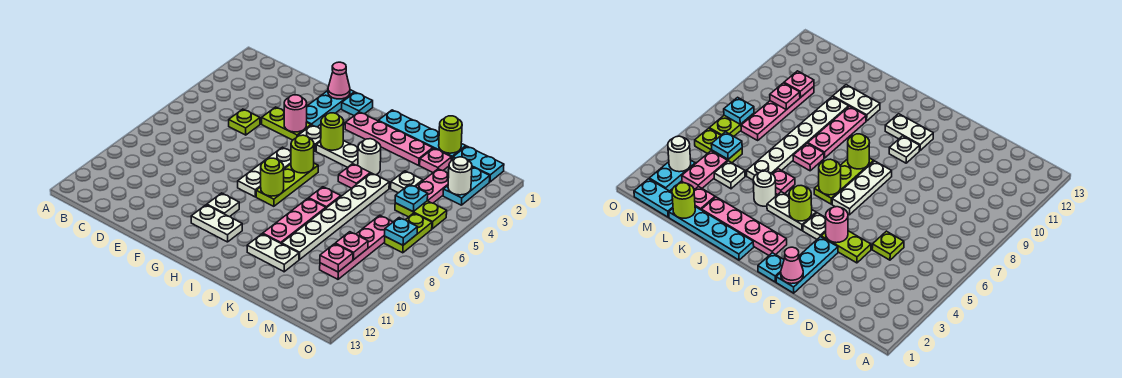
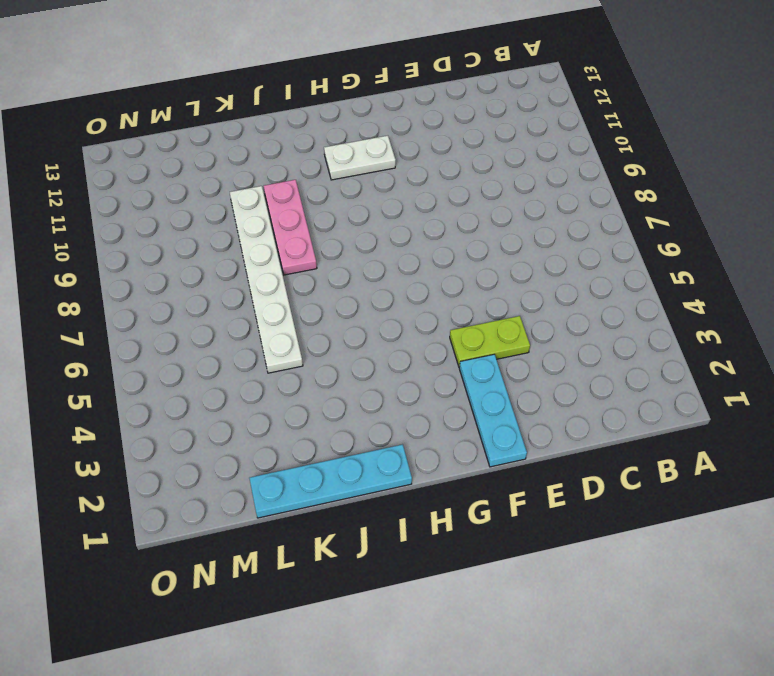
none -> lime 1x1 plate [229,109,260,135]
none -> cyan 1x1 plate [342,92,373,116]
none -> white 1x1 plate [298,125,321,151]
none -> white 1x3 plate [238,147,291,197]

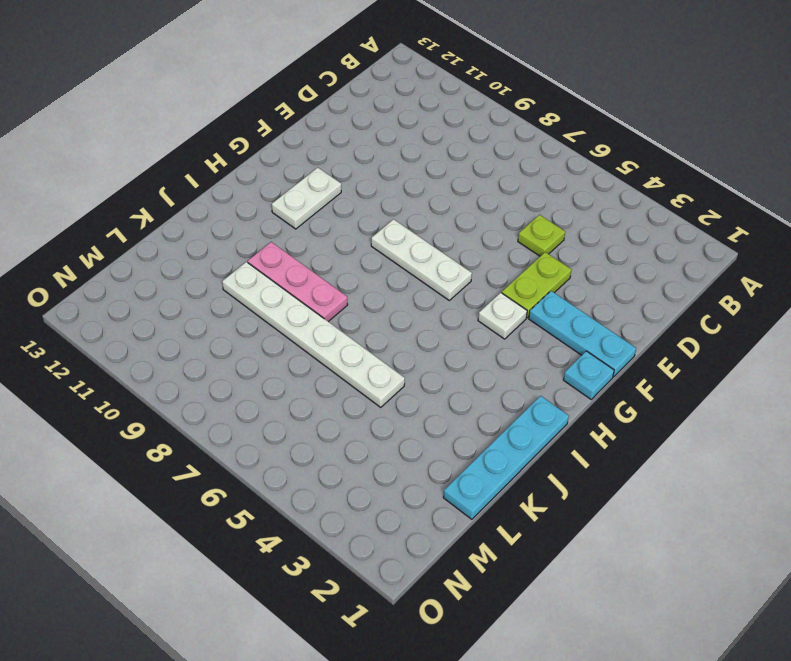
none -> white 1x1 plate [207,193,239,217]
none -> pink 1x4 plate [345,112,433,165]
none -> white 1x2 plate [316,141,358,167]
none -> lime 1x3 plate [256,163,318,206]

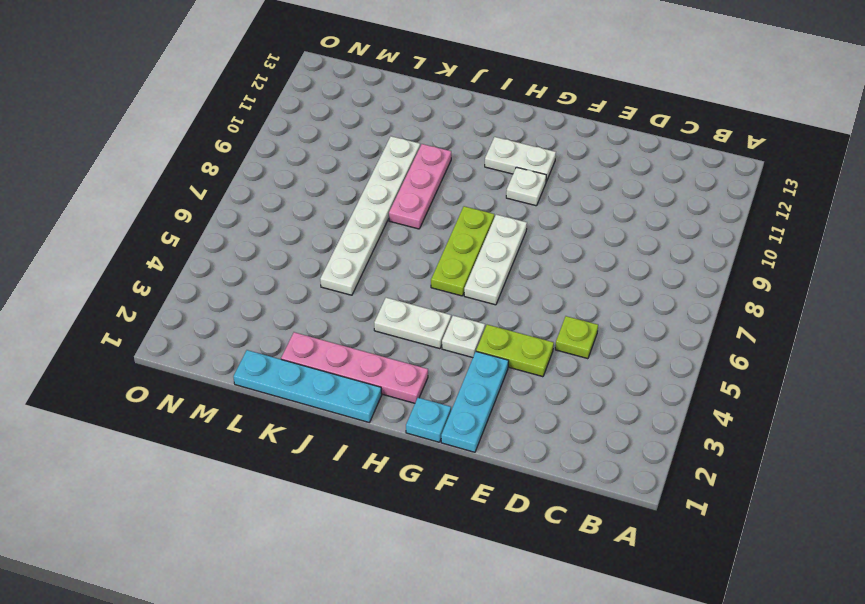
none -> white 1x1 round brick [358,139,381,175]
none -> pink 1x1 plate [338,164,370,188]
none -> pink 1x1 plate [309,187,341,208]
none -> white 1x2 plate [247,234,299,272]

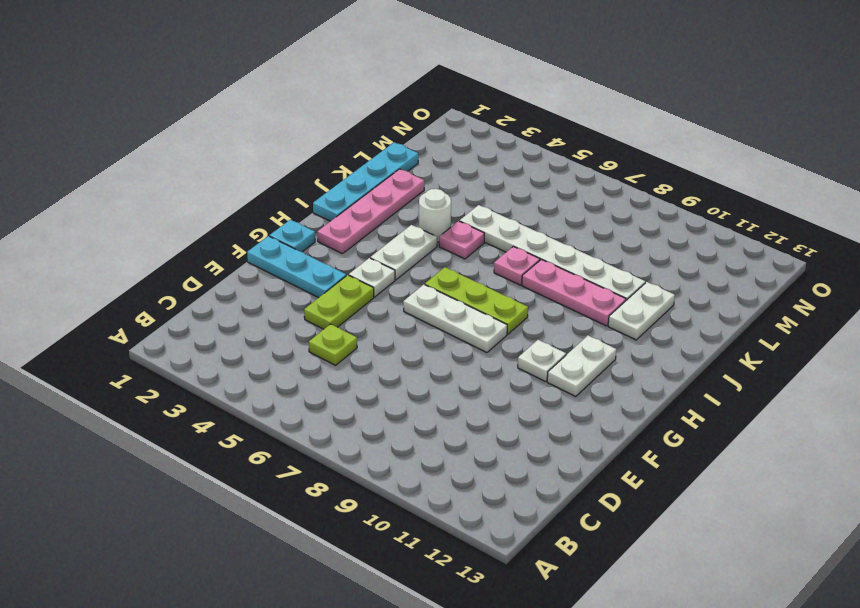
none -> pink 1x1 plate [420,148,452,172]
none -> white 1x1 plate [391,171,423,193]
none -> cyan 1x2 plate [453,146,504,182]
none -> pink 1x2 plate [416,169,449,203]

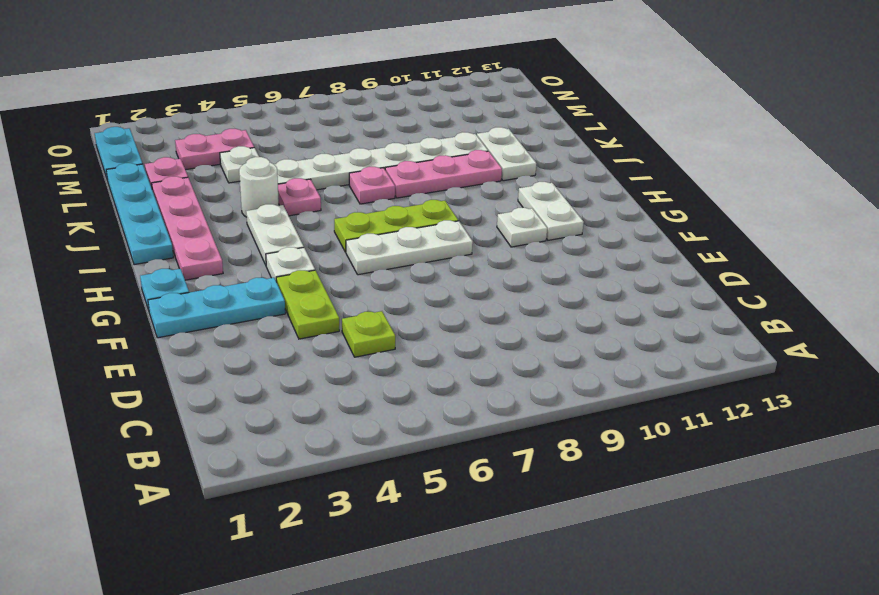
none -> lime 1x2 plate [395,201,447,229]
none -> pink 1x4 plate [320,215,393,279]
none -> cyan 1x2 plate [443,167,490,205]
none -> lime 1x2 plate [385,213,432,253]

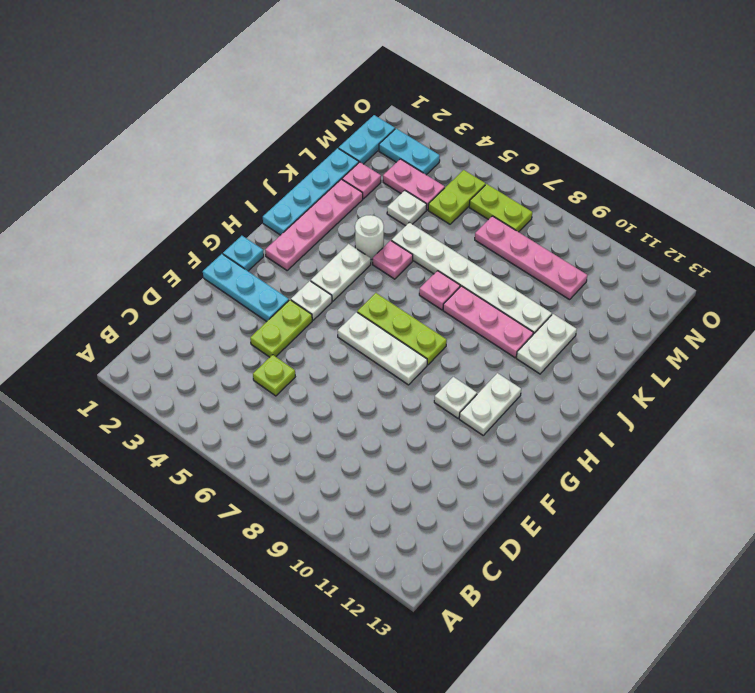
none -> pink 1x1 cone [328,62,350,99]
none -> pink 1x1 round brick [284,95,307,132]
none -> lime 1x1 round brick [321,113,344,150]
none -> lime 1x1 round brick [291,135,314,173]

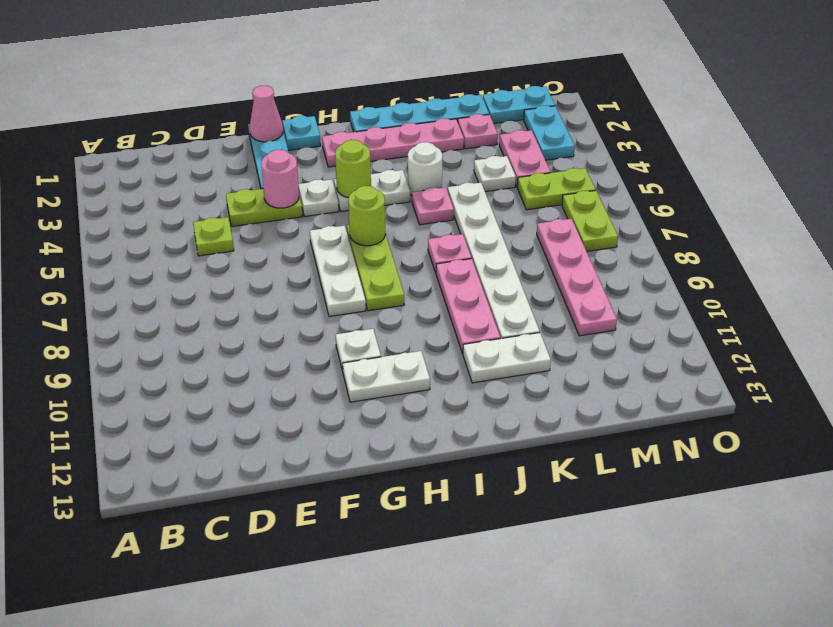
none -> lime 1x1 round brick [261,158,284,196]
none -> lime 1x1 round brick [439,116,462,153]
none -> cyan 1x1 plate [395,184,428,211]
none -> pink 1x1 plate [335,232,368,260]

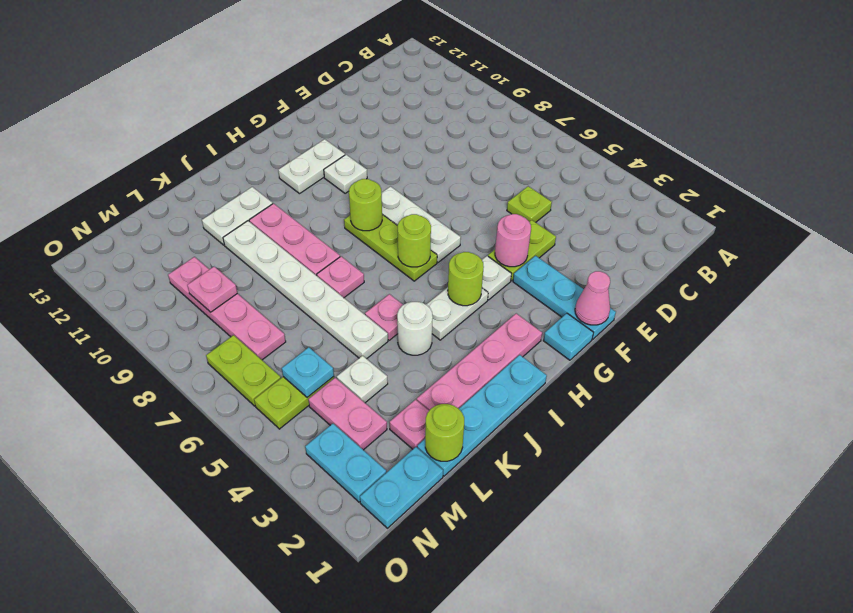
none -> pink 1x1 plate [320,244,353,272]
none -> white 1x1 round brick [448,157,472,195]
none -> cyan 1x1 plate [385,218,418,245]

